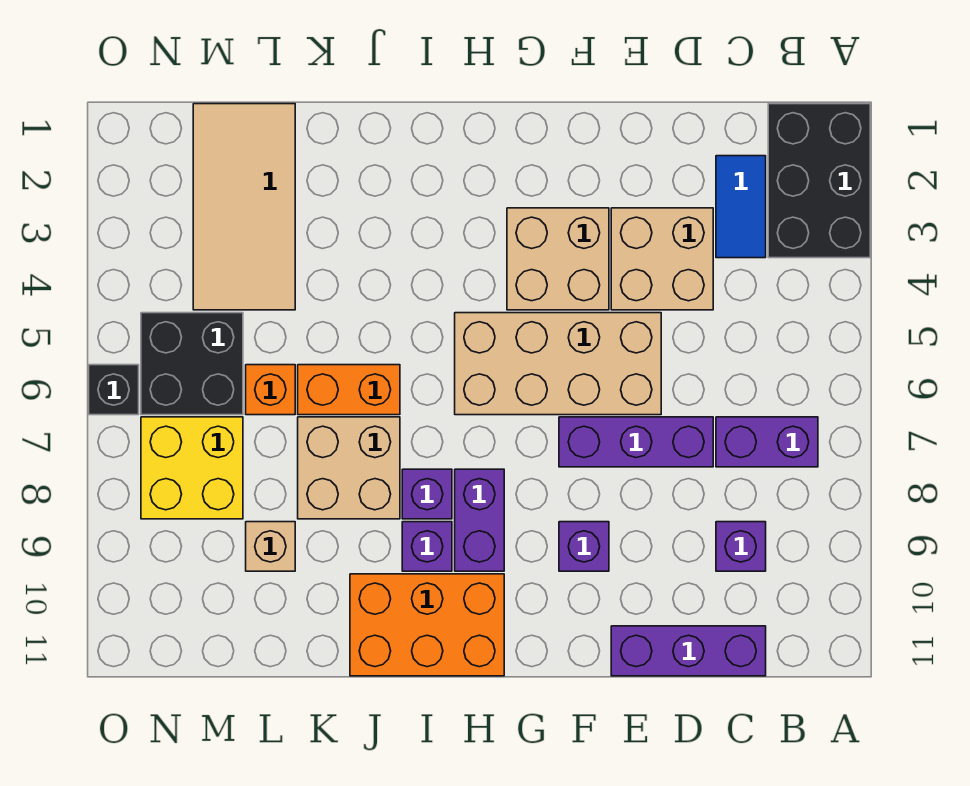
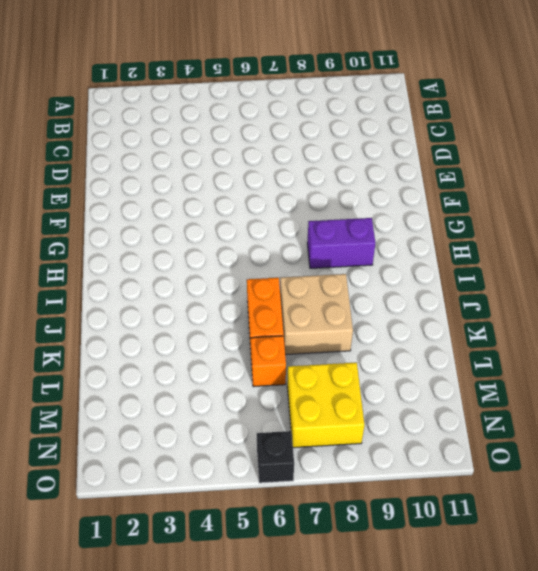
none -> black 2x3 brick [768,104,870,258]
none -> purple 1x2 brick [716,417,818,467]
none -> blue 1x2 tile [716,156,766,258]

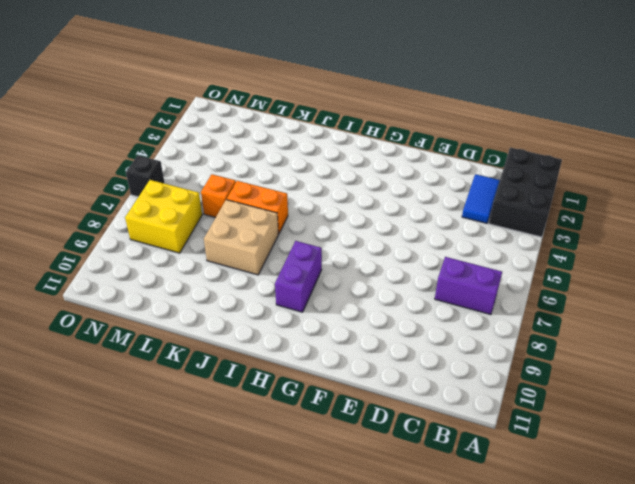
none -> purple 1x1 brick [716,522,766,571]
none -> purple 1x3 brick [611,626,766,676]
none -> tan 2x2 brick [611,208,713,310]

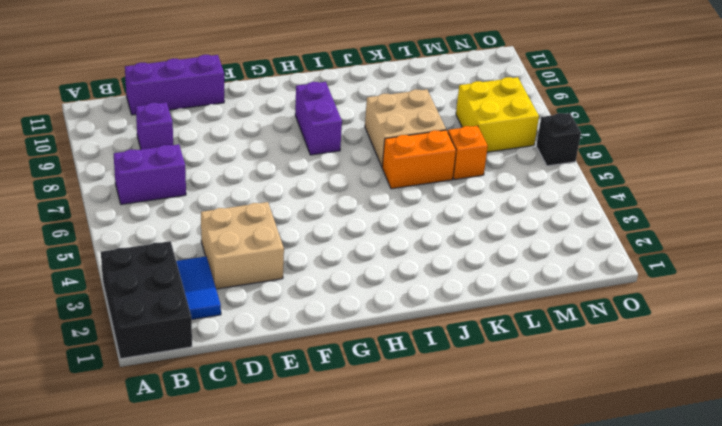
none -> purple 1x3 brick [559,417,713,467]
none -> tan 2x4 brick [455,313,661,415]
none -> tan 2x2 brick [507,208,609,310]

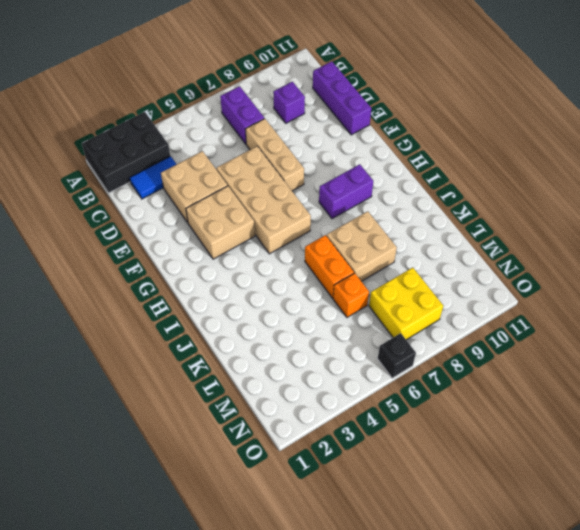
tan 1x3 brick [246,119,304,191] -> purple 1x3 brick [559,417,713,467]
none -> purple 1x1 brick [559,522,609,571]
none -> orange 2x3 brick [350,574,504,676]
none -> purple 1x1 brick [402,469,452,519]

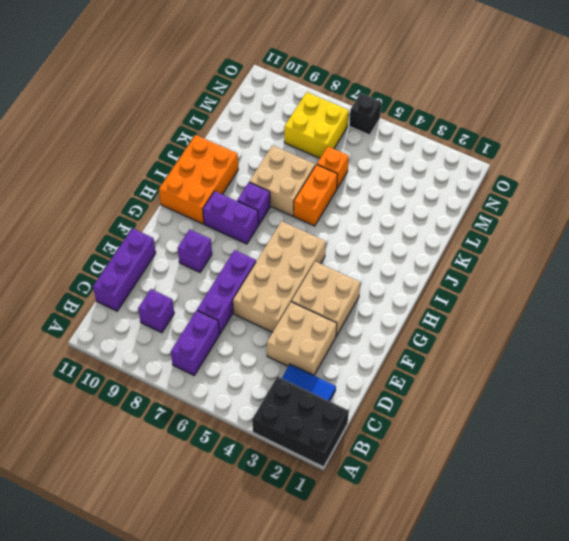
none -> purple 1x1 brick [402,522,452,571]
none -> tan 2x4 tile [193,104,295,310]
none -> tan 1x1 brick [246,522,295,571]

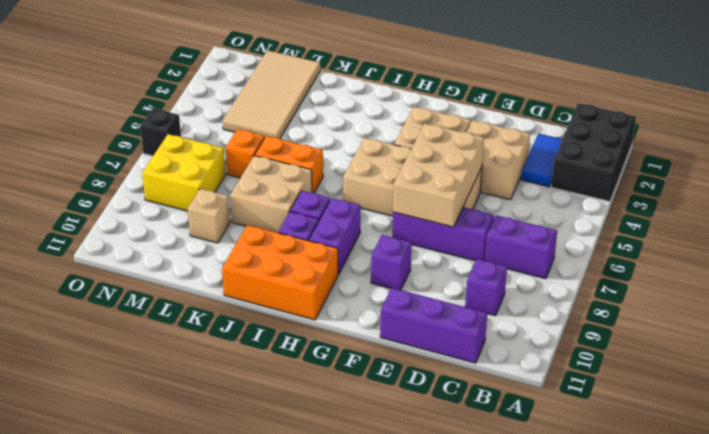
tan 2x3 brick [393,124,484,227] -> none
none -> black 2x2 brick [141,313,243,415]

